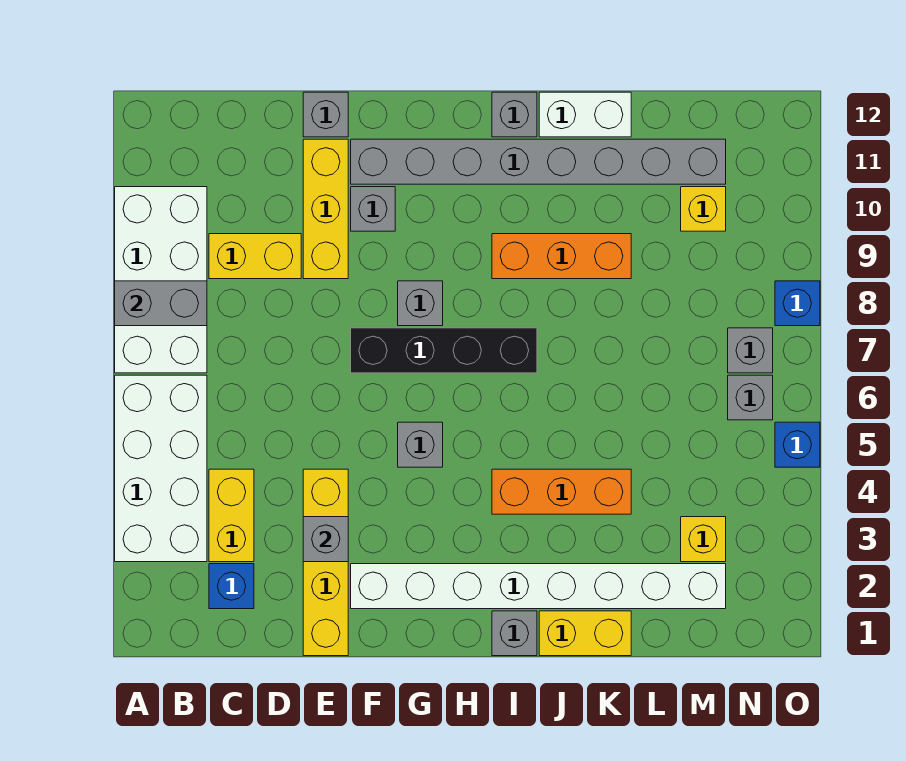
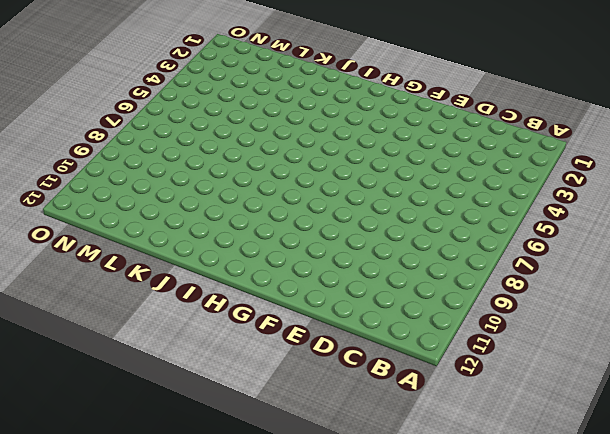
none -> white 2x4 brick [115,375,207,562]
none -> white 2x4 brick [115,187,207,373]
none -> blue 1x1 brick [209,564,254,609]

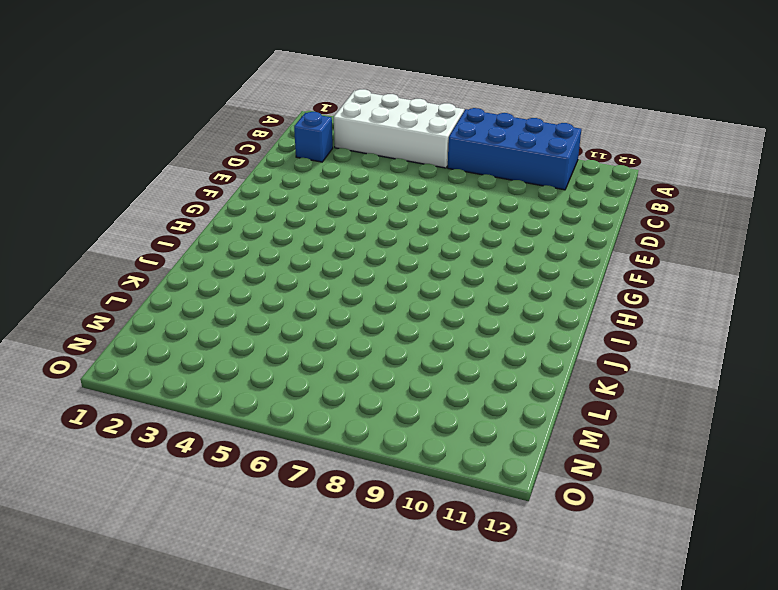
blue 2x4 brick [448,108,581,190] -> white 2x4 brick [115,187,207,373]
none -> yellow 1x2 brick [209,469,254,562]
none -> yellow 1x2 brick [209,234,301,279]
none -> yellow 1x4 brick [303,469,348,656]

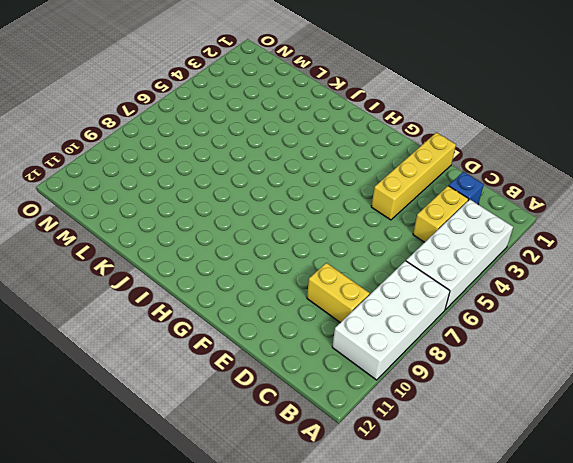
none -> yellow 1x3 brick [303,139,348,279]
none -> grey 1x1 brick [303,92,348,137]
none -> white 1x8 brick [351,564,726,609]

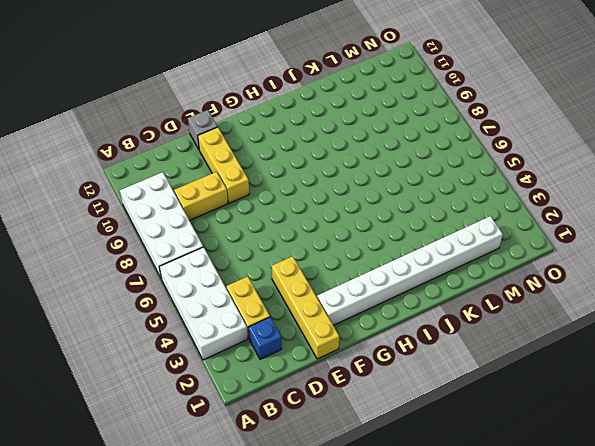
none -> black 1x4 brick [351,328,537,373]
none -> grey 1x1 brick [351,187,395,231]
none -> grey 1x8 brick [351,139,726,184]

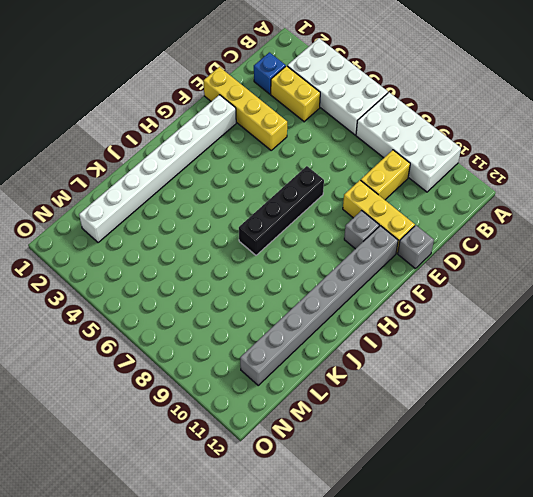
none -> grey 1x1 brick [398,422,443,467]
none -> grey 1x1 brick [398,281,443,326]
none -> grey 1x1 brick [492,611,537,656]

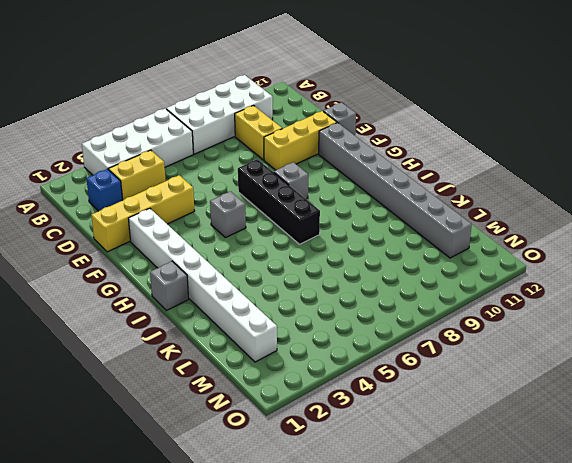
none -> grey 1x1 brick [351,187,395,231]
none -> orange 1x3 brick [492,469,631,514]
none -> orange 1x3 brick [492,234,631,279]

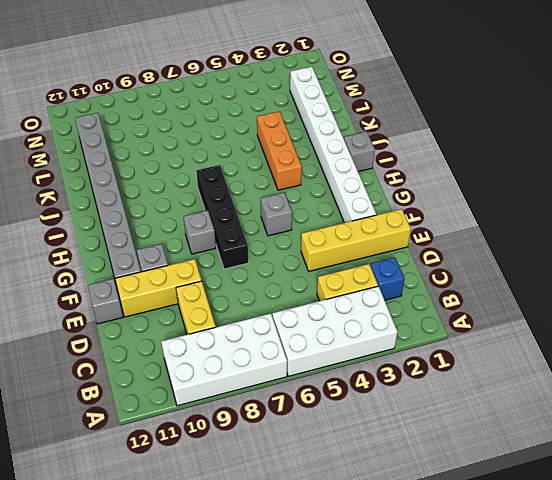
none -> orange 1x3 brick [492,234,631,279]
none -> grey 1x1 brick [492,92,537,137]
none -> yellow 1x2 brick [539,611,631,656]

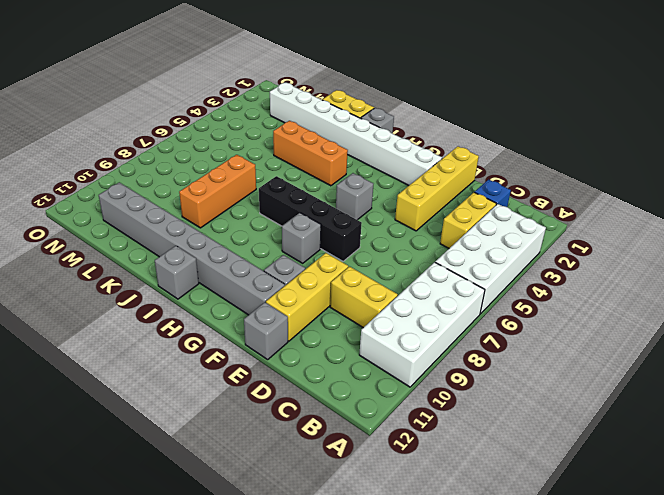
orange 1x3 brick [179,155,256,228] -> orange 1x3 brick turned to [492,234,631,279]
none -> white 1x2 brick [539,92,631,137]
none -> yellow 1x1 brick [681,517,726,562]
none -> yellow 1x1 brick [681,187,726,231]

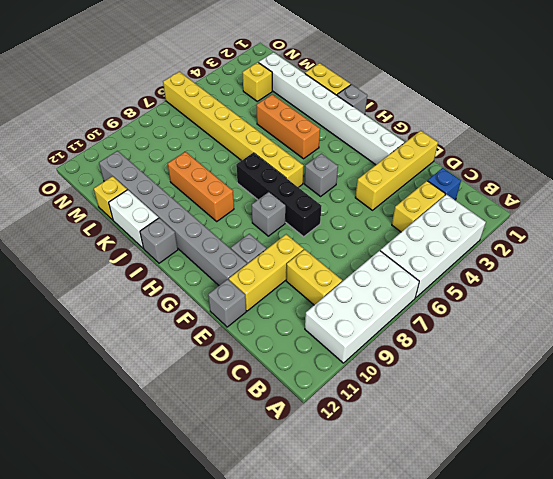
yellow 1x8 brick [163,72,304,187] -> grey 1x1 brick [728,375,773,420]
yellow 1x1 brick [94,176,127,220] -> yellow 1x1 brick moved to [681,187,726,231]
none -> grey 1x1 brick [728,328,773,373]
none -> blue 1x1 brick [775,422,820,467]
none -> blue 1x1 brick [775,281,820,326]

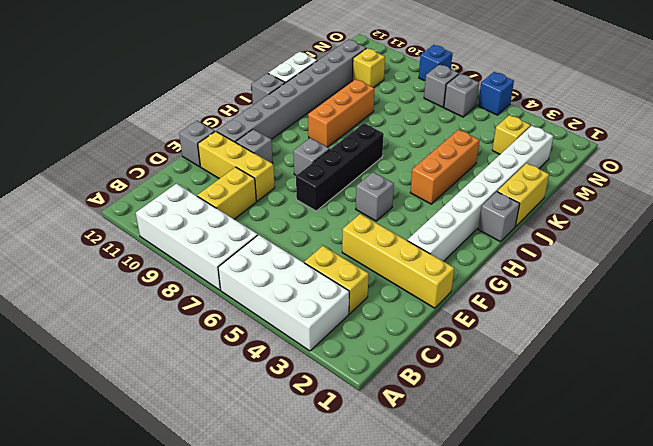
none -> blue 1x1 brick [209,564,254,609]
none -> grey 1x2 brick [115,281,207,326]
none -> grey 1x1 brick [303,517,348,562]

